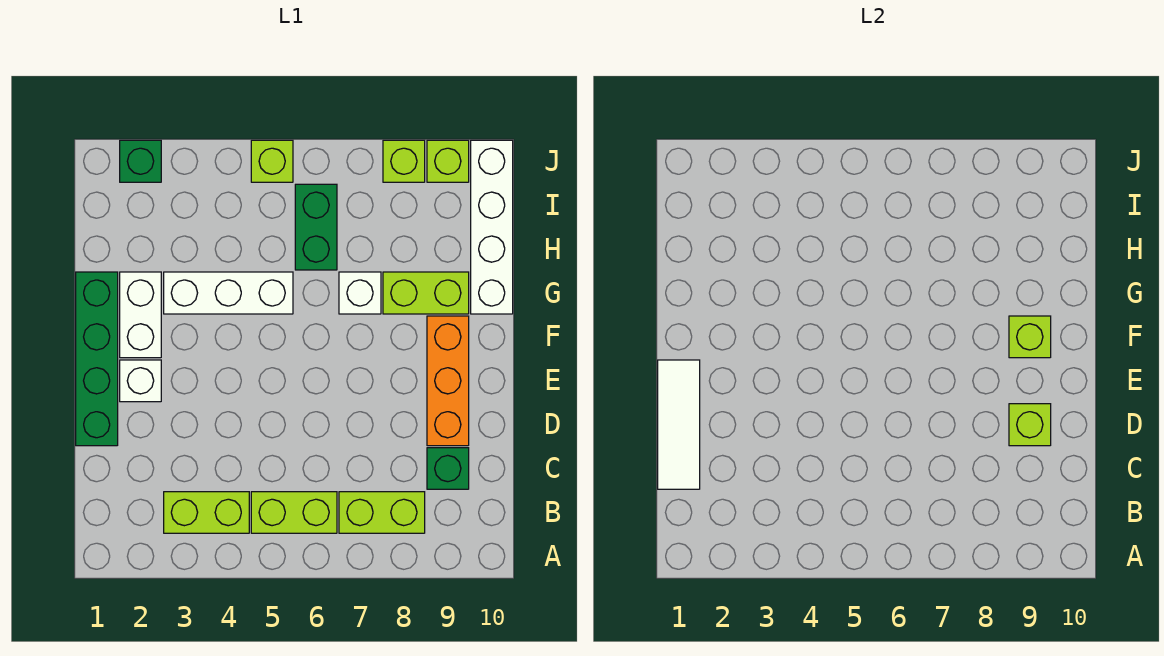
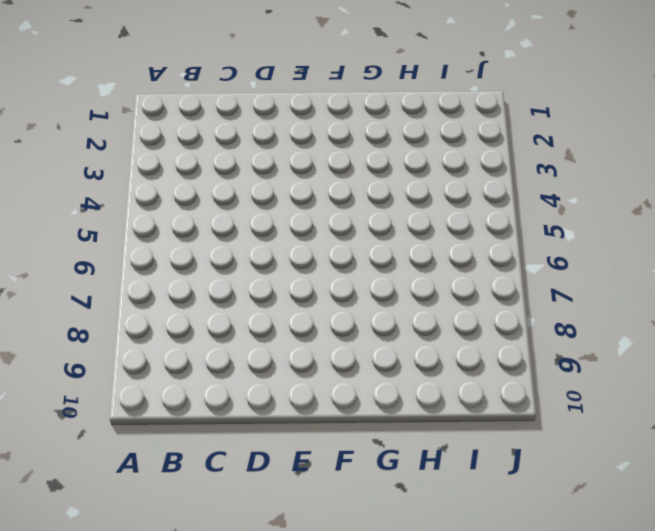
none -> lime 1x2 brick [164,492,249,533]
none -> lime 1x2 brick [251,492,337,533]
none -> lime 1x2 brick [339,492,425,533]

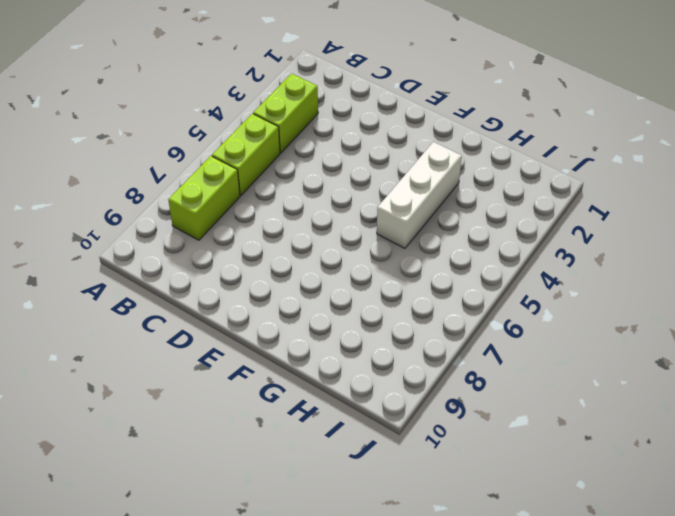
none -> green 1x1 brick [427,448,469,489]
none -> green 1x4 brick [76,272,118,446]
none -> orange 1x3 brick [427,316,469,446]

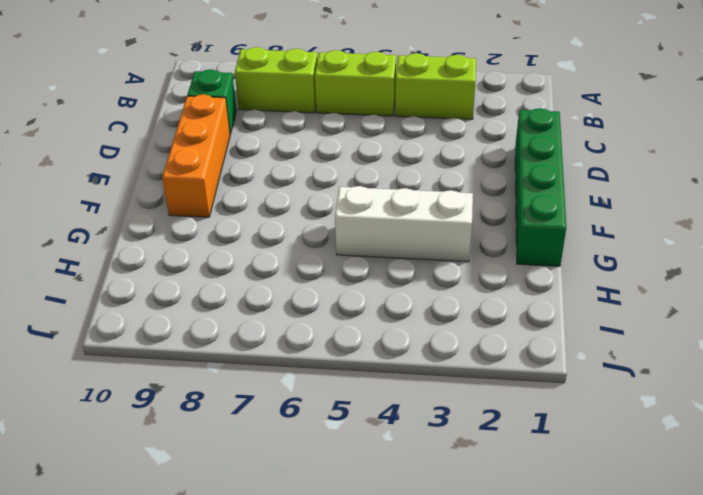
none -> white 1x1 brick [120,360,161,402]
none -> white 1x2 brick [120,272,161,358]
none -> white 1x1 brick [339,272,381,314]

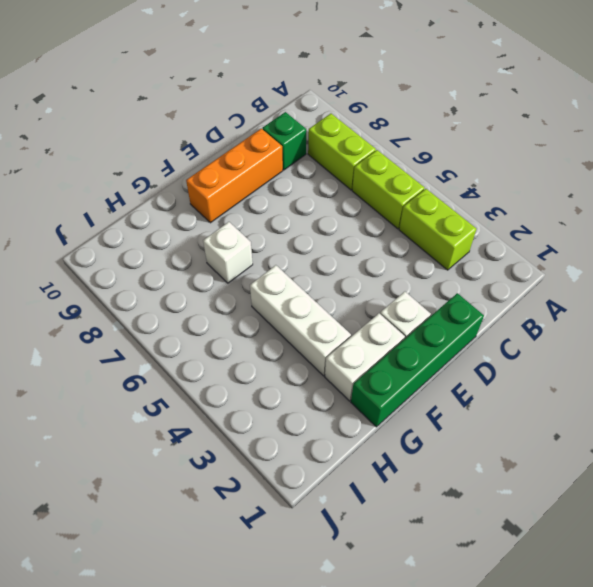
none -> lime 1x2 brick [383,272,469,314]
none -> white 1x4 brick [471,140,513,314]
none -> green 1x2 brick [295,184,337,270]

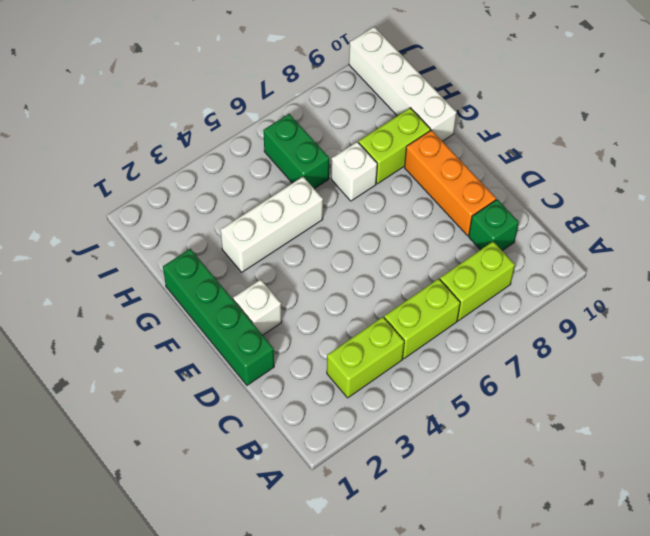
none -> white 1x2 brick [120,272,161,358]
none -> green 1x1 brick [120,140,161,182]
none -> lime 1x1 brick [251,140,293,182]

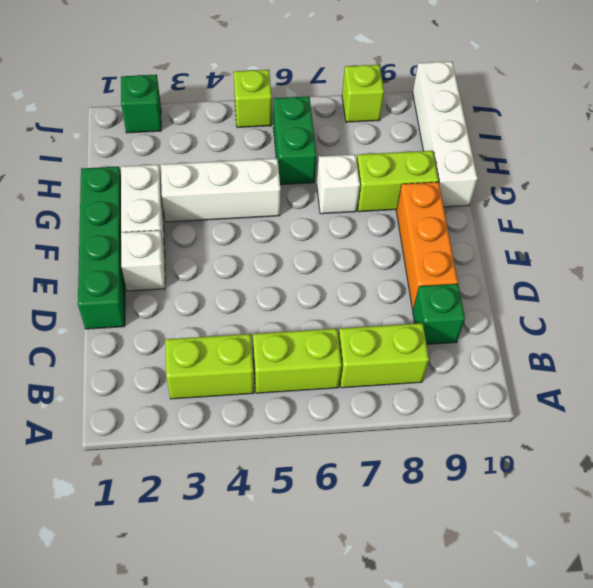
none -> lime 1x1 brick [427,140,469,182]
none -> white 1x3 tile [658,360,700,489]
none -> lime 1x1 brick [1009,404,1051,446]

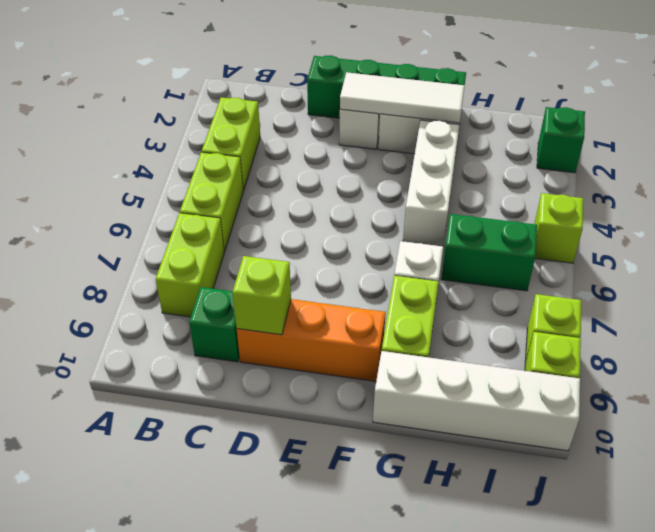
white 1x3 tile [340,72,465,123] -> white 1x3 tile moved to [658,360,700,489]
none -> lime 1x1 brick [1009,316,1051,358]

